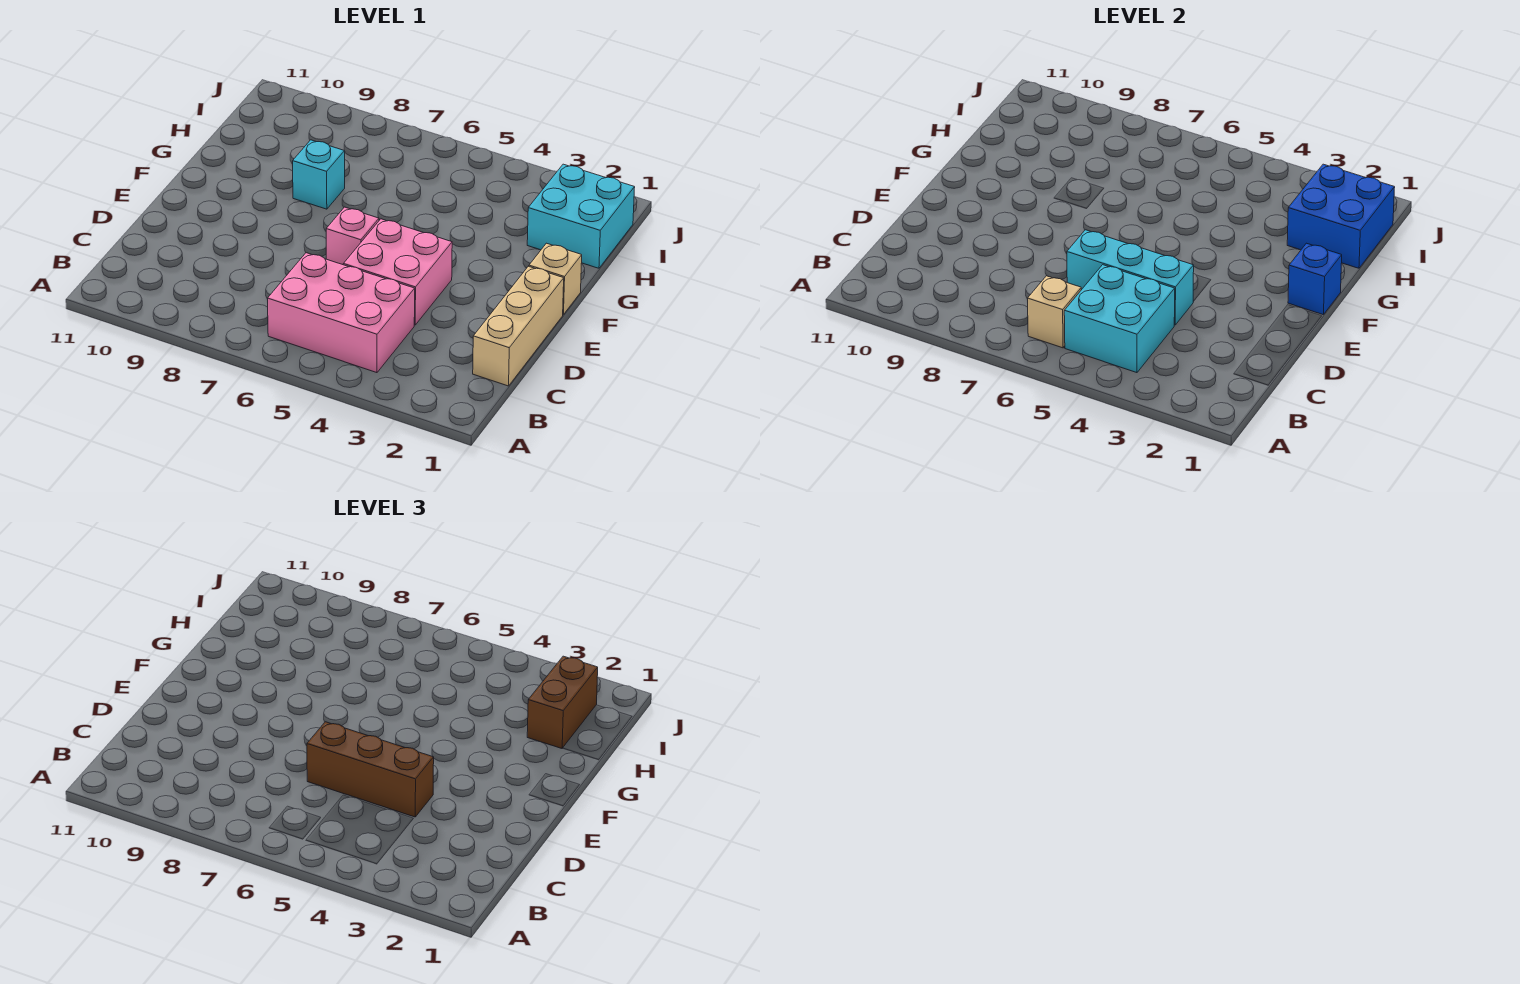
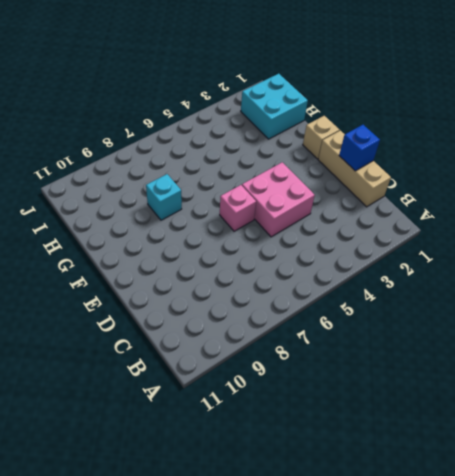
blue 1x1 brick [339,125,380,171] -> blue 1x1 brick moved to [1288,243,1342,315]
none -> pink 2x3 brick [268,253,415,373]
none -> cyan 2x2 brick [1064,265,1175,373]
none -> tan 1x1 brick [1028,276,1081,348]

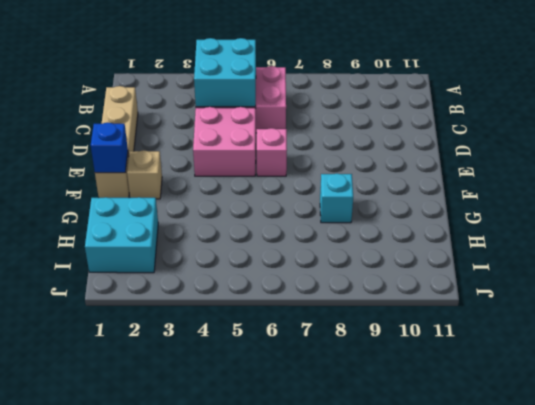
tan 1x1 brick [127,150,162,199] -> tan 1x1 brick moved to [1028,276,1081,348]
none -> cyan 1x3 brick [1067,230,1194,325]
none -> blue 2x2 brick [1287,164,1395,268]
none -> brown 1x3 brick [307,722,434,817]

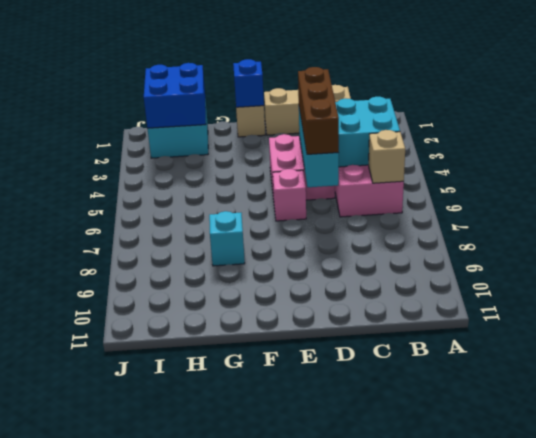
none -> brown 1x2 brick [527,656,598,748]

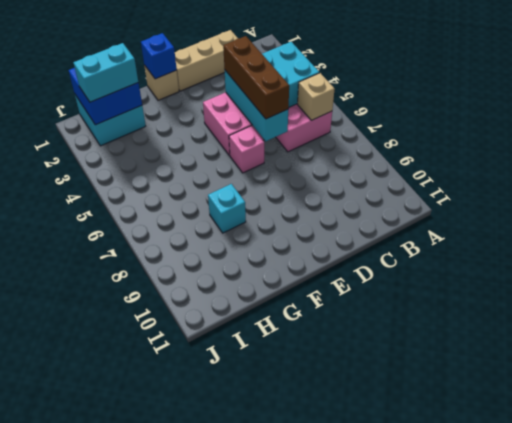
cyan 1x2 brick [73,43,138,102] -> brown 1x2 brick [527,656,598,748]

